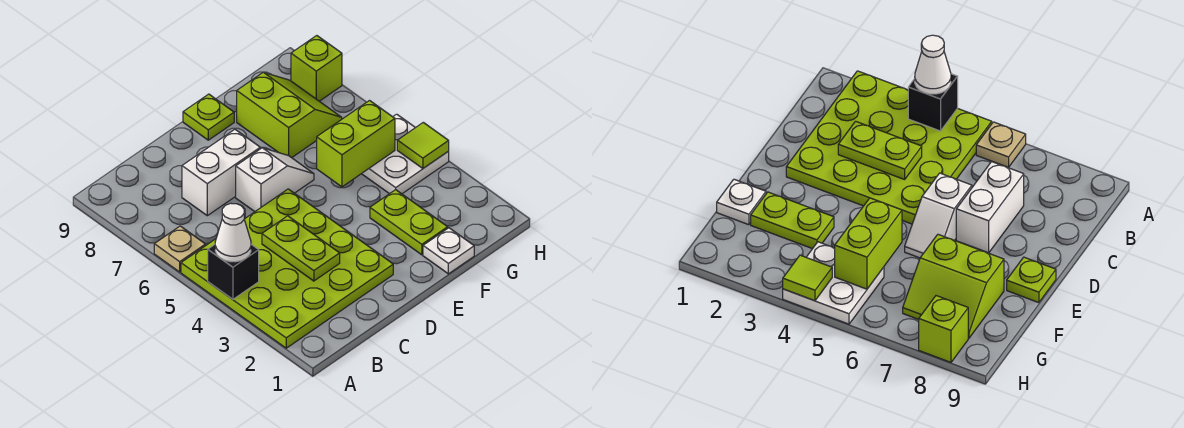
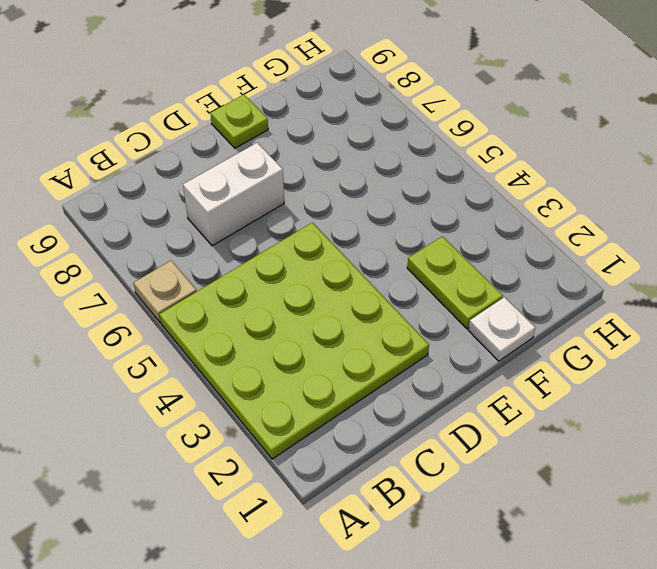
none -> white 1x2 slope [236,148,314,212]
none -> lime 2x2 slope [237,72,342,158]
none -> white 2x2 plate [362,114,449,194]

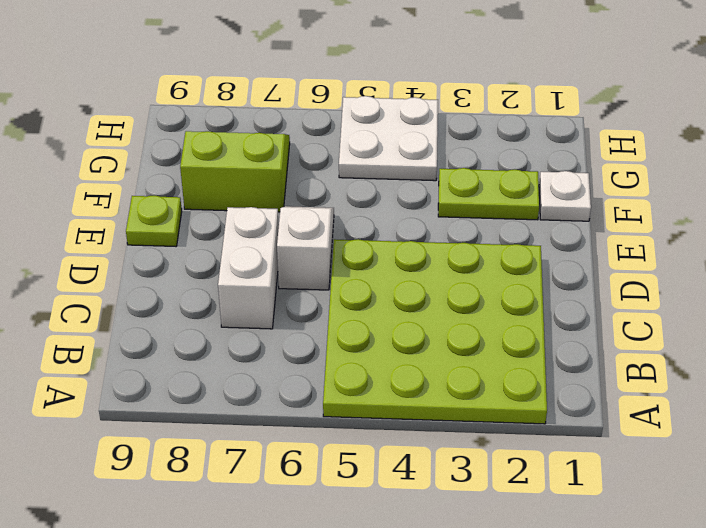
none -> tan 1x1 plate [154,226,206,272]
none -> lime 1x1 brick [291,36,342,101]
none -> black 1x1 brick [208,244,259,299]

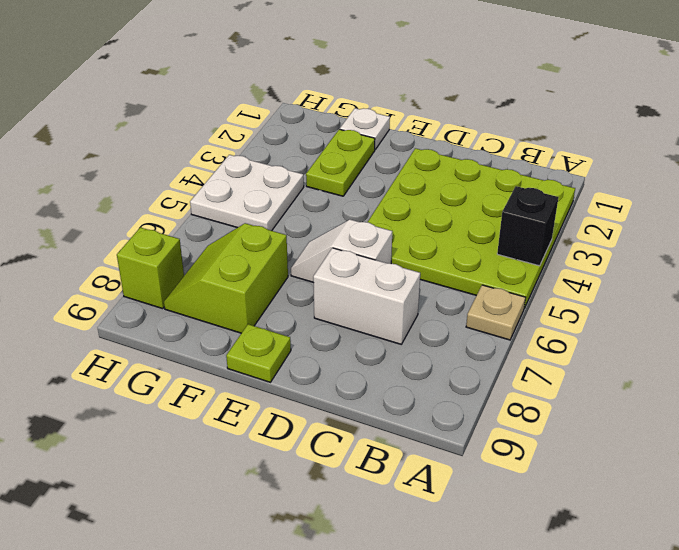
none -> lime 1x2 plate [262,216,340,281]
none -> lime 1x2 brick [317,101,395,187]
none -> lime 1x1 tile [397,122,449,168]

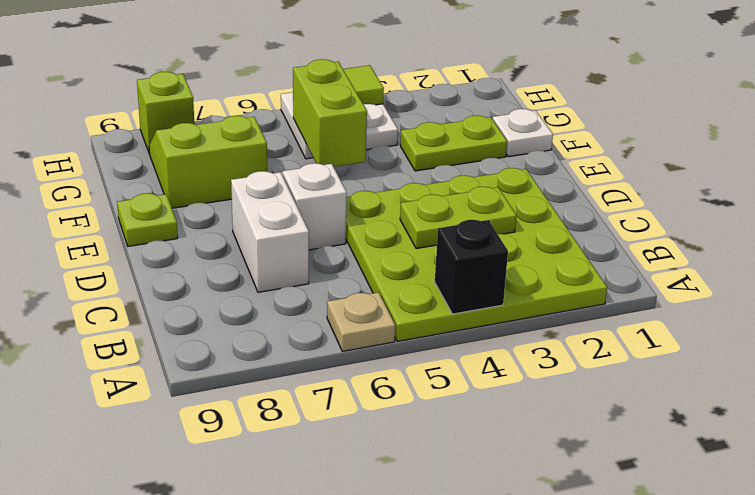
none -> white 1x1 cone [215,203,251,262]

